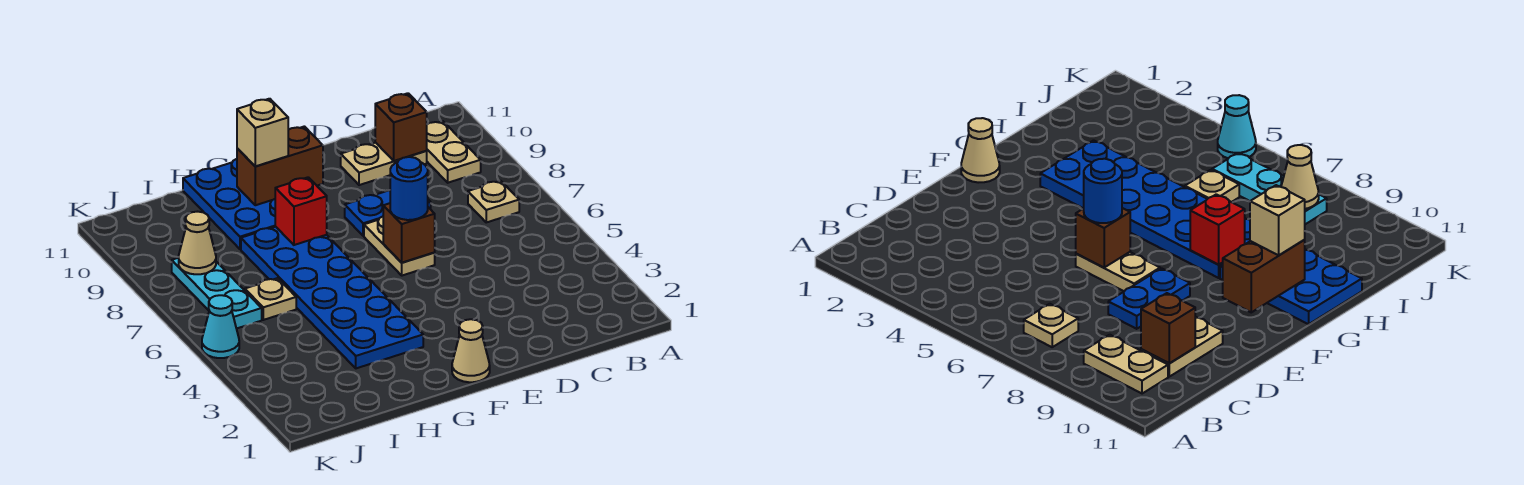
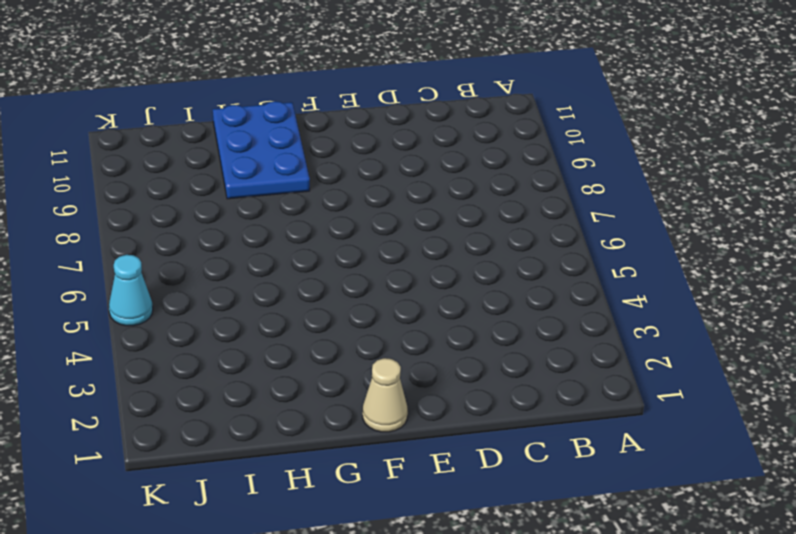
none -> tan 1x1 plate [468,181,519,222]
none -> tan 1x2 plate [427,121,481,183]
none -> tan 1x2 plate [341,143,427,185]

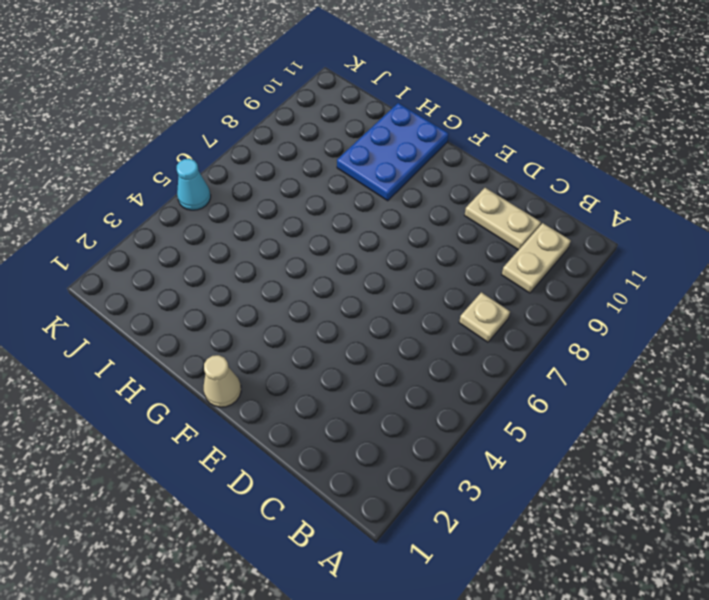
none -> blue 1x2 plate [345,190,431,236]
none -> tan 1x2 plate [364,217,435,276]
none -> blue 2x6 plate [241,227,423,368]

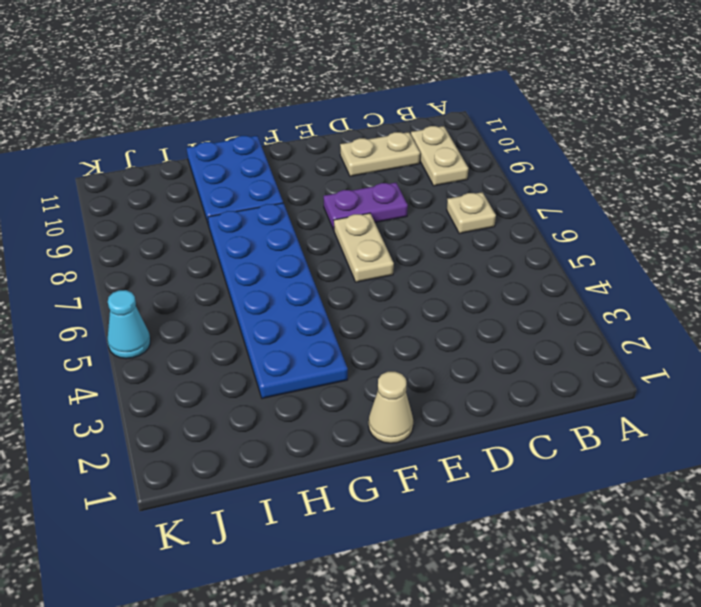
purple 1x2 plate [324,183,408,230] -> blue 1x2 plate [345,190,431,236]
none -> tan 1x1 plate [245,278,296,320]
none -> cyan 1x3 plate [172,258,262,329]
none -> brown 1x1 brick [375,93,427,161]

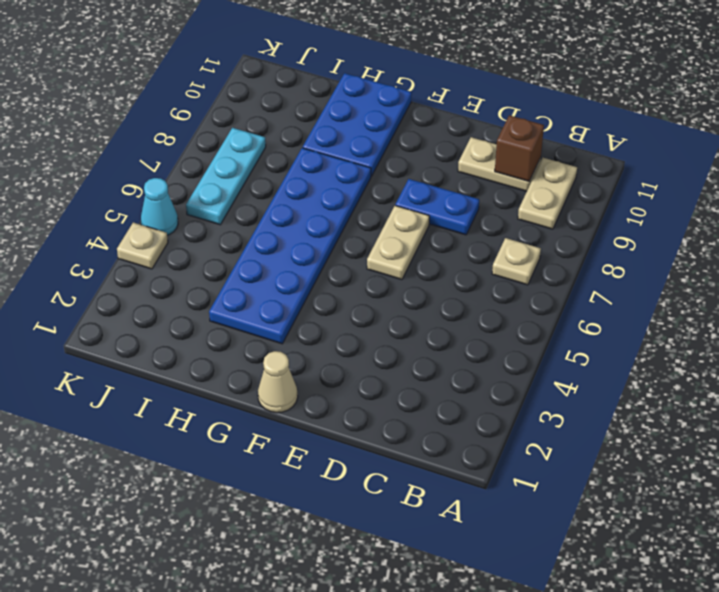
tan 1x1 plate [117,223,168,269] -> tan 1x1 plate moved to [245,278,296,320]
none -> brown 1x1 brick [383,203,435,263]
none -> brown 1x2 brick [237,126,323,205]
none -> red 1x1 brick [275,177,327,245]

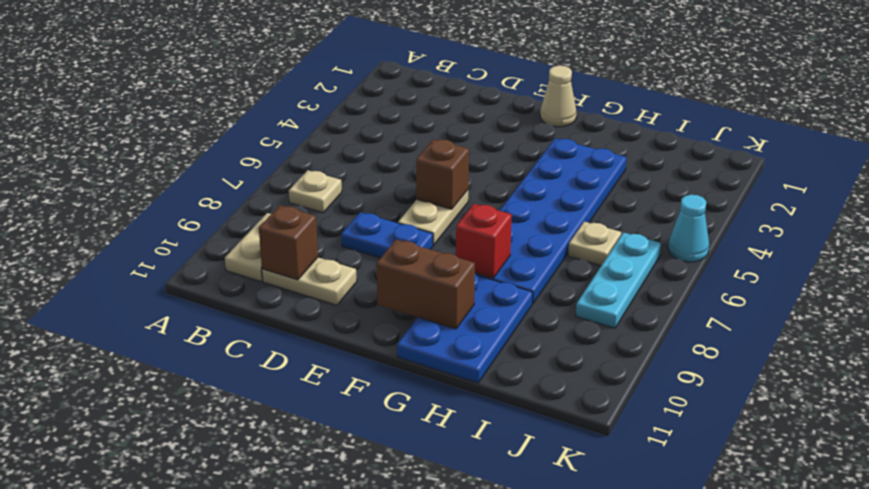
none -> tan 1x1 cone [179,212,216,274]
none -> blue 1x1 round brick [390,157,428,220]
none -> tan 1x1 brick [237,99,288,166]

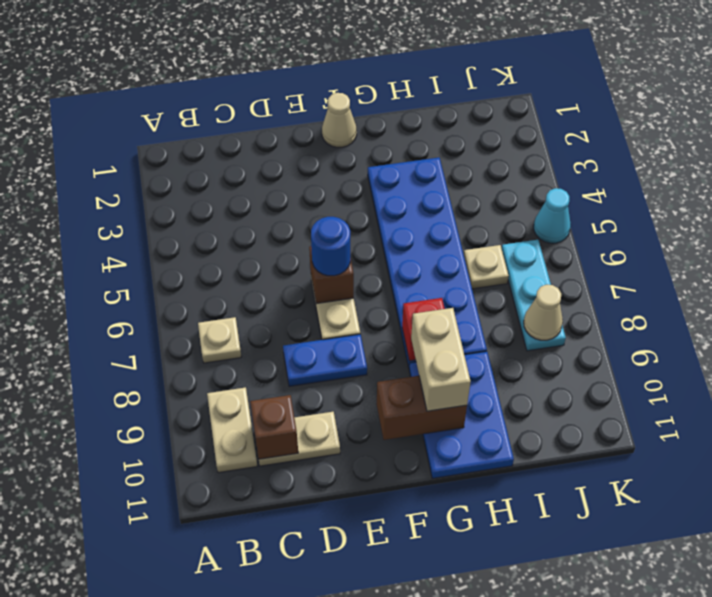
tan 1x2 brick [411,308,471,411] -> tan 1x1 brick [237,99,288,166]

